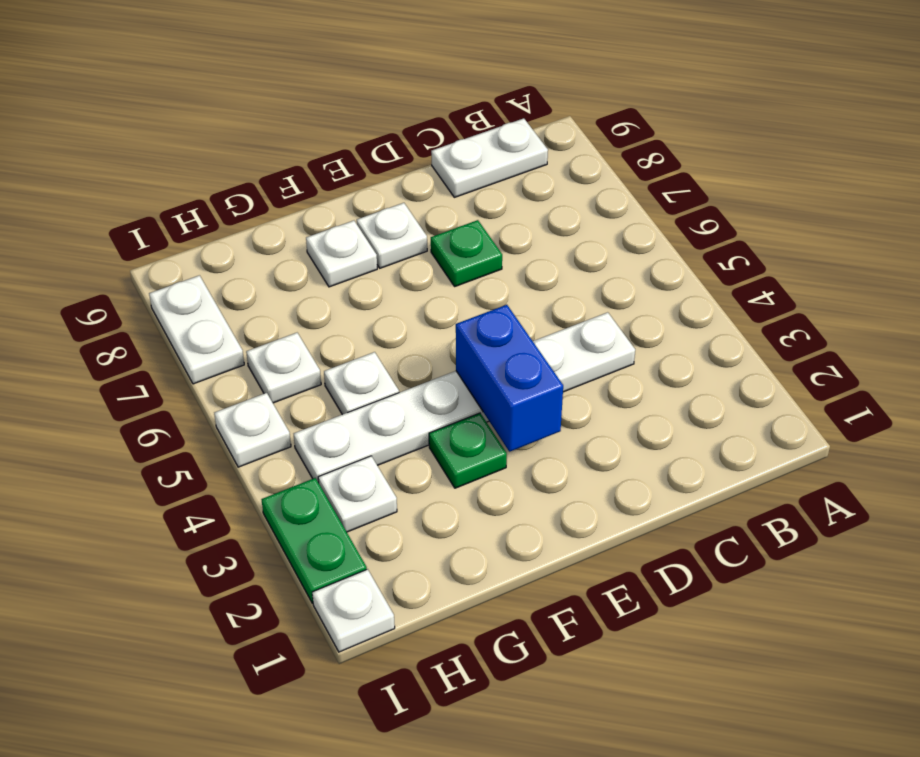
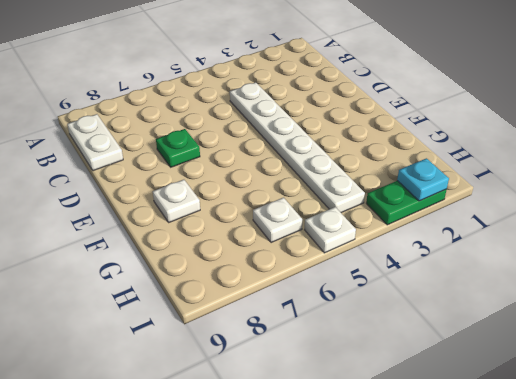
cyan 1x1 plate [397,158,449,201] -> none
none -> white 1x1 plate [357,203,427,268]
none -> green 1x1 plate [429,413,507,488]
none -> white 1x1 plate [324,352,399,415]

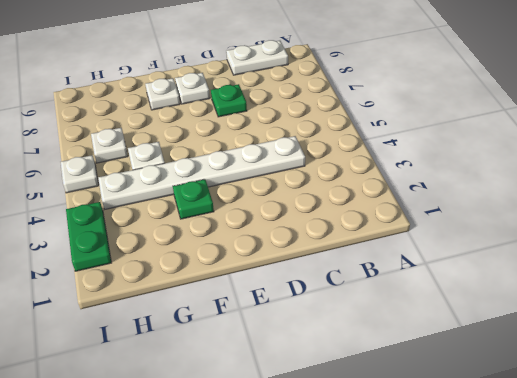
none -> white 1x1 plate [318,456,397,532]
none -> white 1x1 plate [312,569,395,652]
none -> white 1x2 plate [149,275,244,384]

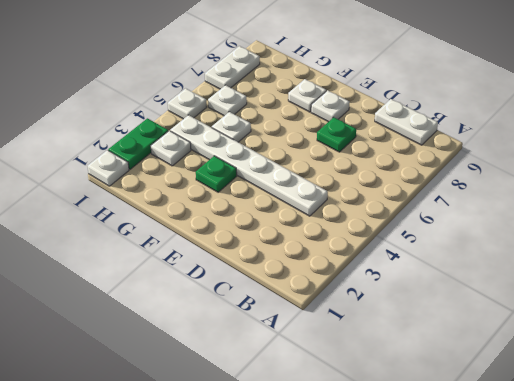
none -> blue 1x2 brick [456,305,563,452]

